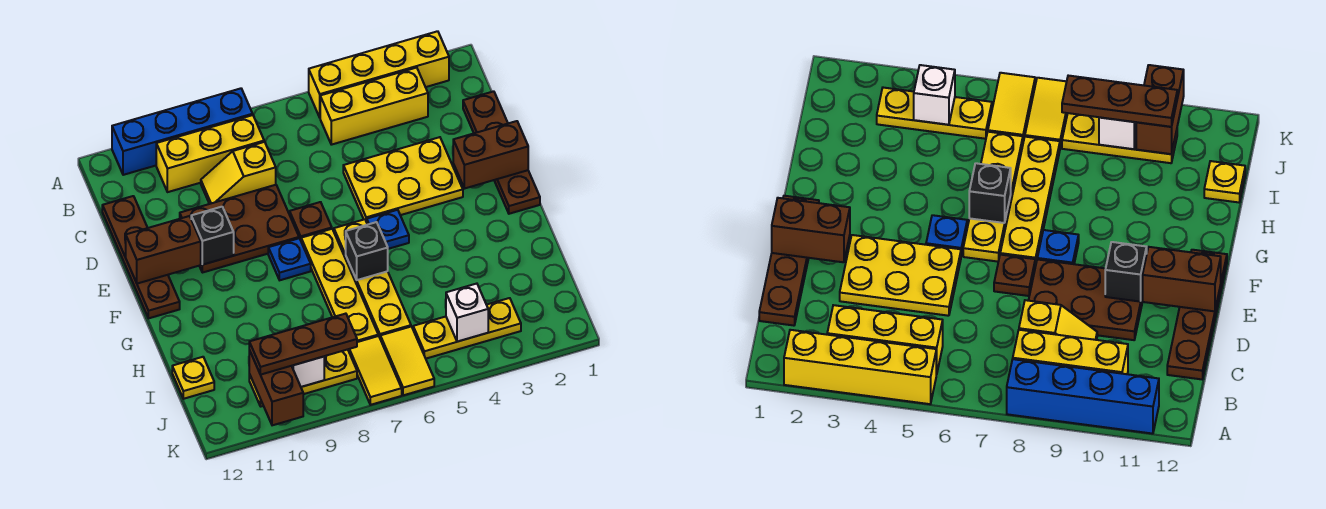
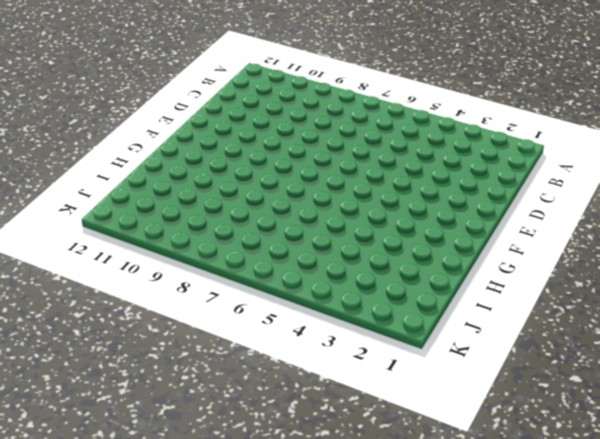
none -> yellow 1x4 brick [309,31,449,117]
none -> blue 1x4 brick [112,88,253,175]
none -> yellow 1x3 brick [320,68,428,145]

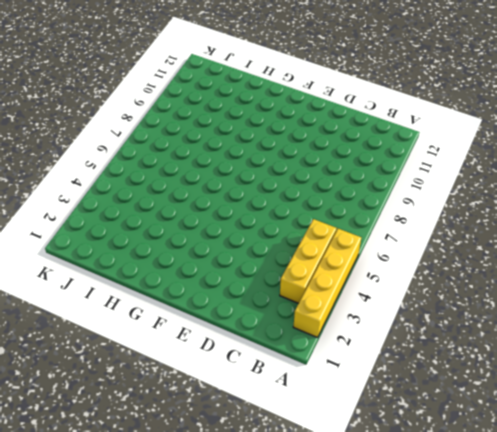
none -> blue 1x4 brick [112,88,253,175]
none -> yellow 1x3 brick [156,115,264,192]
none -> brown 1x4 plate [463,91,540,214]

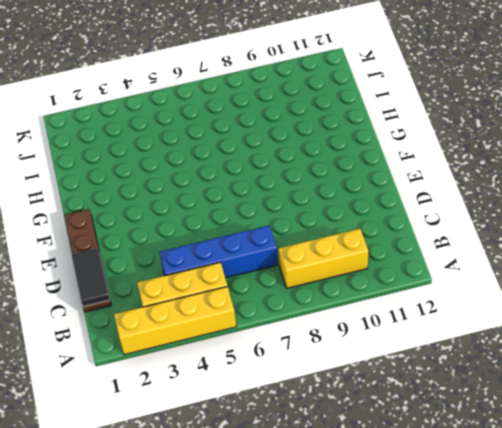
black 1x2 tile [72,248,110,306] -> none
blue 1x4 brick [160,225,278,278] -> blue 1x4 brick moved to [112,88,253,175]
none -> yellow 1x2 slope [201,142,276,204]
none -> brown 1x4 plate [102,196,180,318]
none -> yellow 2x3 plate [343,137,463,222]

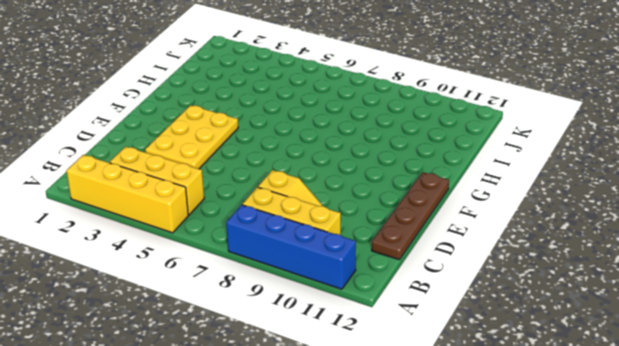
yellow 2x3 plate [145,105,238,169] -> yellow 2x3 plate turned to [343,137,463,222]
none -> brown 1x4 plate [463,91,540,214]
none -> brown 2x3 plate [180,185,299,273]
none -> brown 1x1 plate [290,202,332,240]

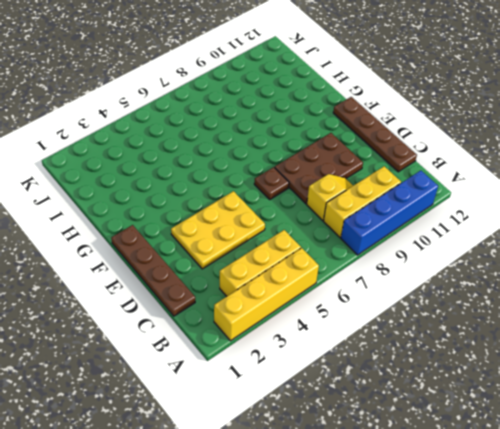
none -> blue 1x1 plate [367,210,409,249]
none -> yellow 1x4 plate [334,219,411,337]
none -> yellow 1x4 plate [301,229,378,342]

